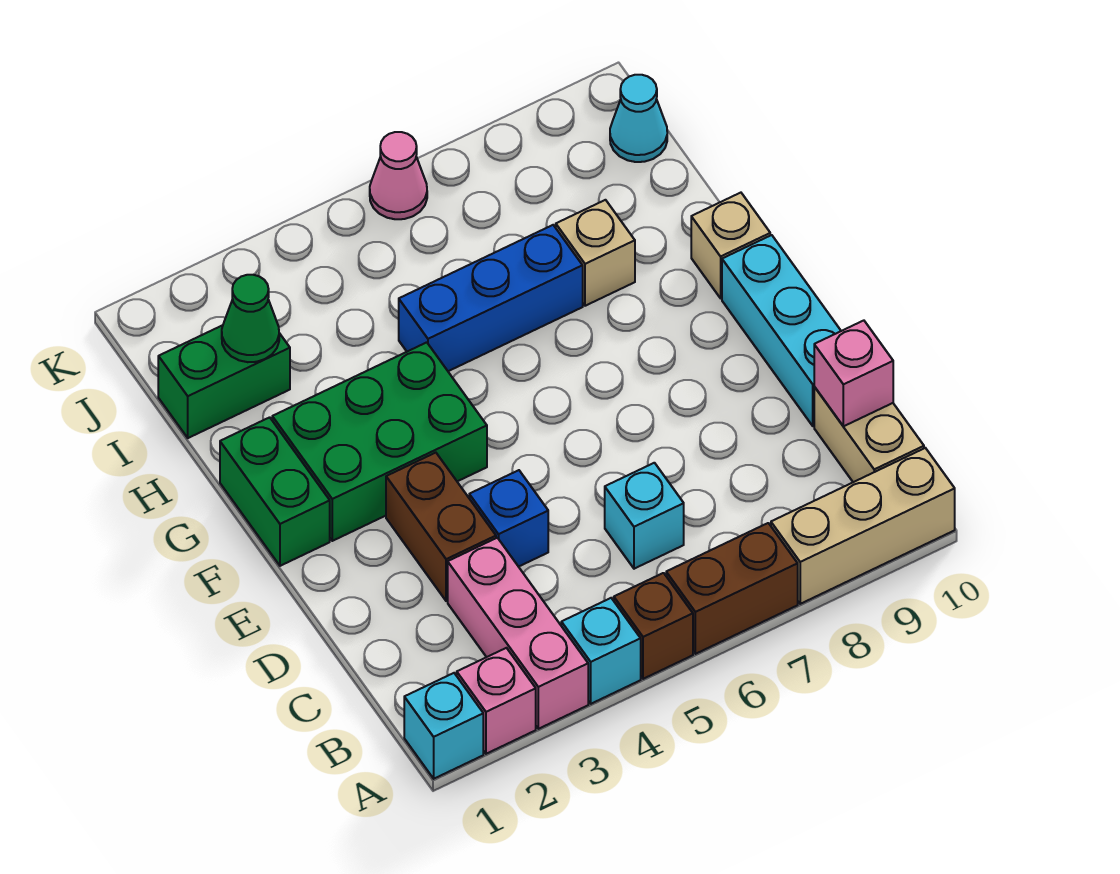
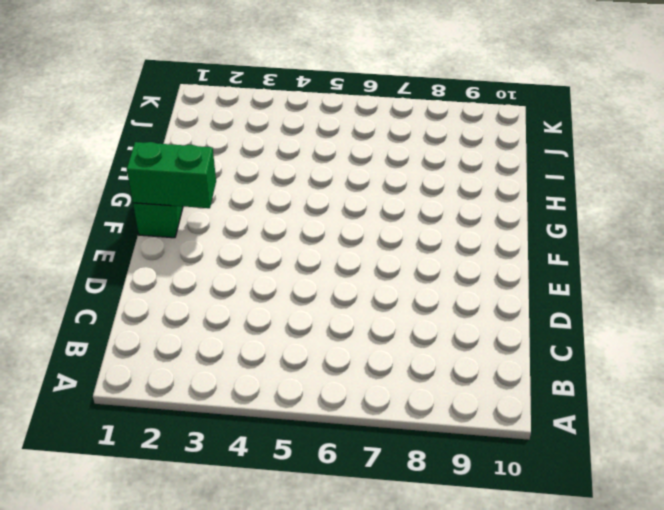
green 1x2 brick [127,142,216,208] -> green 1x2 brick moved to [158,325,290,438]
none -> cyan 1x1 brick [404,673,483,779]
none -> pink 1x1 brick [457,648,536,754]
none -> pink 1x3 brick [448,538,588,729]

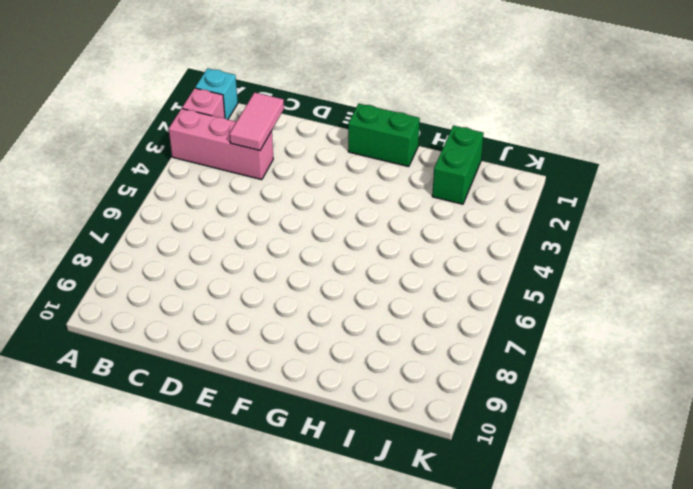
pink 1x2 tile [230,92,284,151] -> none
none -> cyan 1x1 brick [561,598,641,704]
none -> brown 1x1 brick [614,573,693,679]
none -> brown 1x2 brick [666,523,798,654]

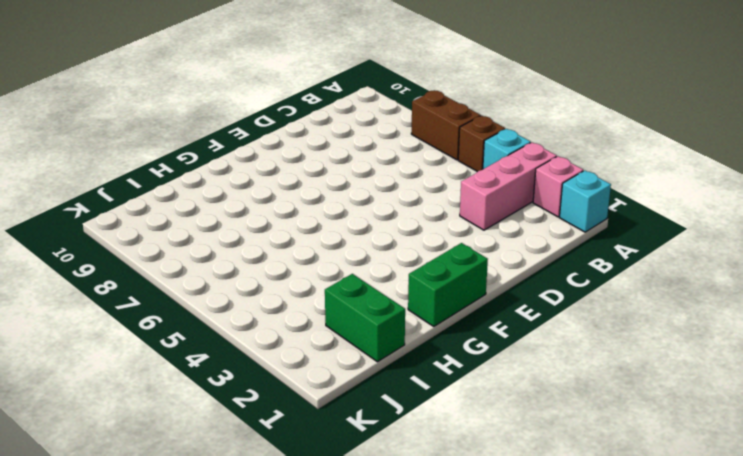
none -> tan 1x3 brick [771,448,955,604]
none -> tan 1x2 brick [814,387,924,482]
none -> cyan 1x1 brick [605,463,684,569]

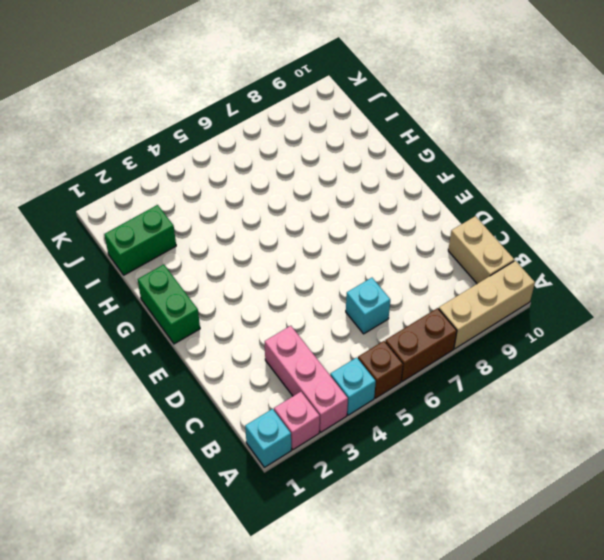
none -> brown 1x2 brick [386,453,496,601]
none -> blue 1x1 brick [469,470,548,567]
none -> cyan 1x3 brick [722,235,841,426]

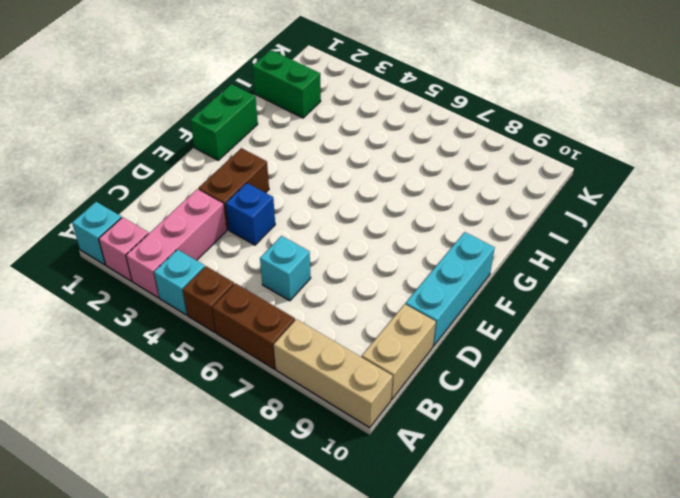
none -> green 2x3 brick [272,342,487,541]
none -> tan 1x1 brick [691,193,770,298]
none -> blue 1x3 brick [399,225,583,371]

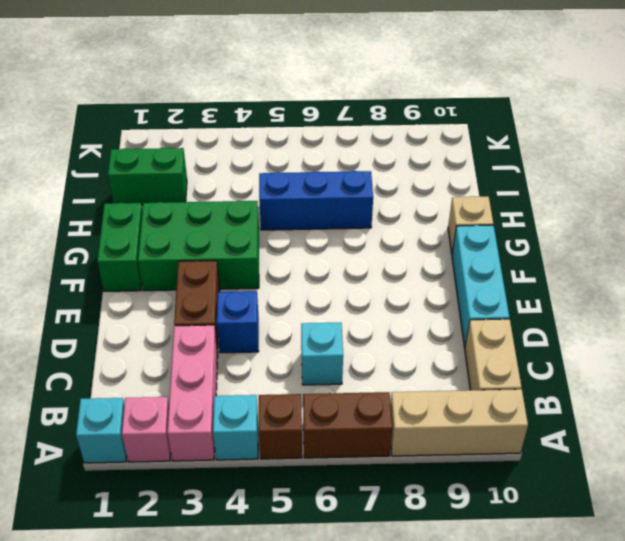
none -> tan 1x1 brick [556,200,635,306]
none -> cyan 1x1 cone [610,75,667,162]
none -> pink 1x1 cone [370,132,427,219]

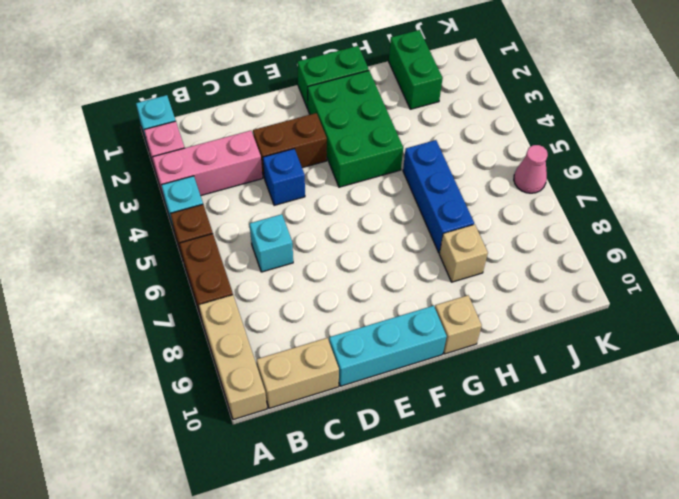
none -> cyan 1x1 cone [610,75,667,162]
none -> pink 1x1 brick [814,321,893,426]
none -> green 1x1 cone [222,275,279,362]

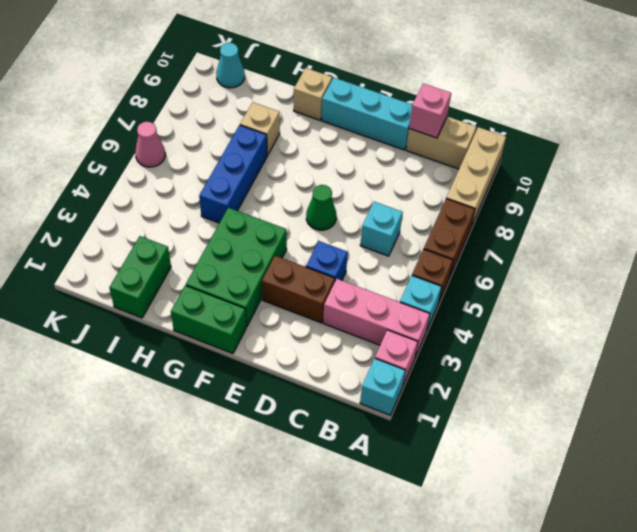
green 1x1 cone [306,185,336,230] -> green 1x1 cone moved to [222,275,279,362]

